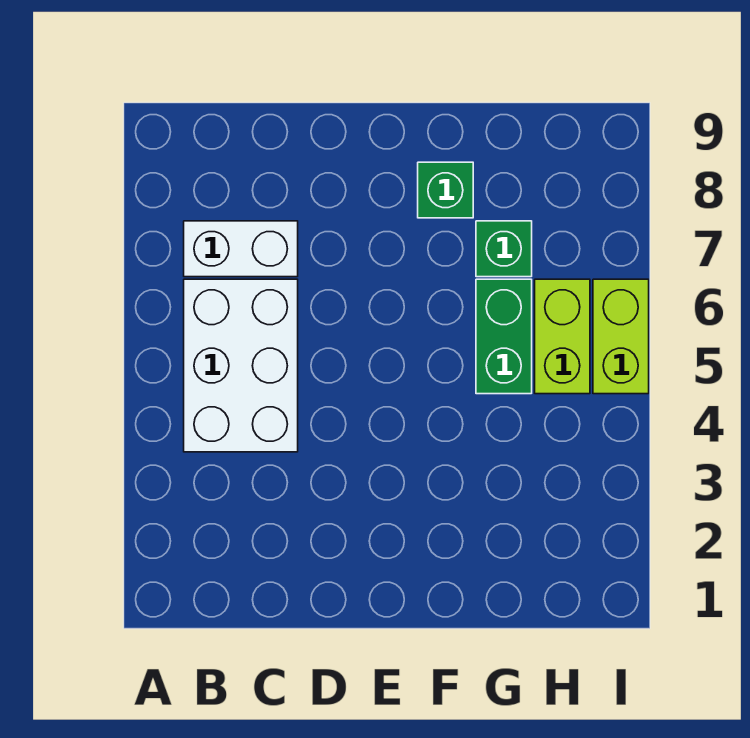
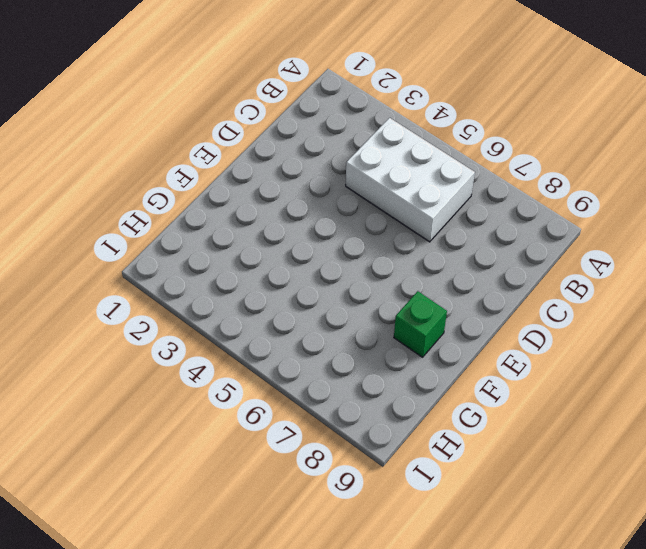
none -> white 1x2 brick [184,221,298,277]
none -> green 1x2 brick [476,279,532,394]

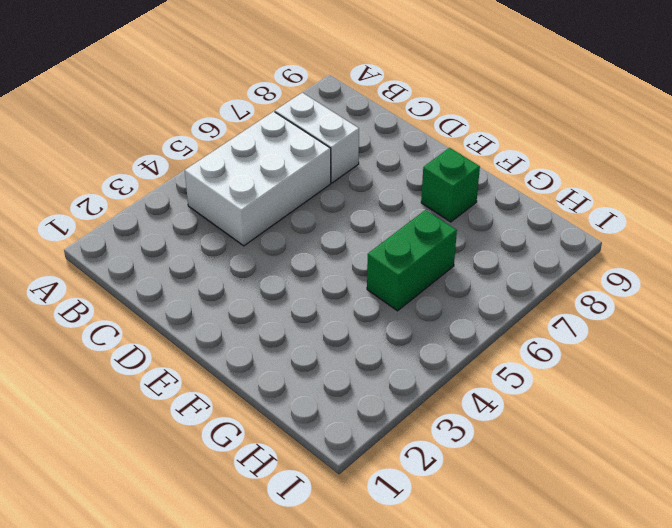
none -> green 1x1 brick [476,221,532,277]
none -> lime 1x2 brick [535,279,590,394]

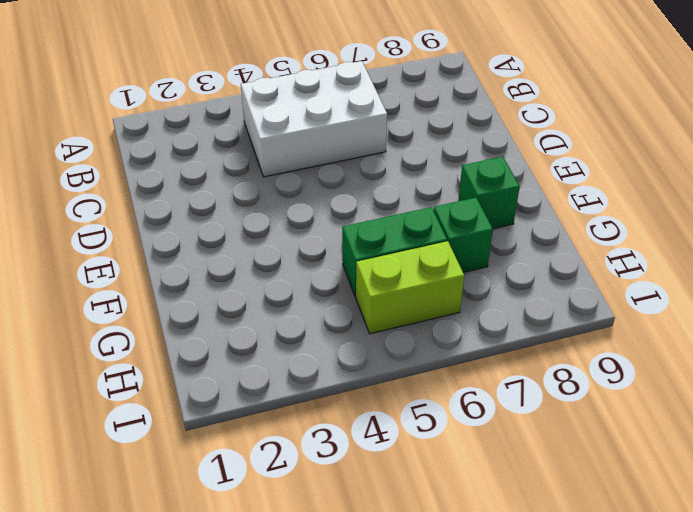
none -> white 1x2 brick [184,221,298,277]
none -> lime 1x2 brick [593,279,649,394]

